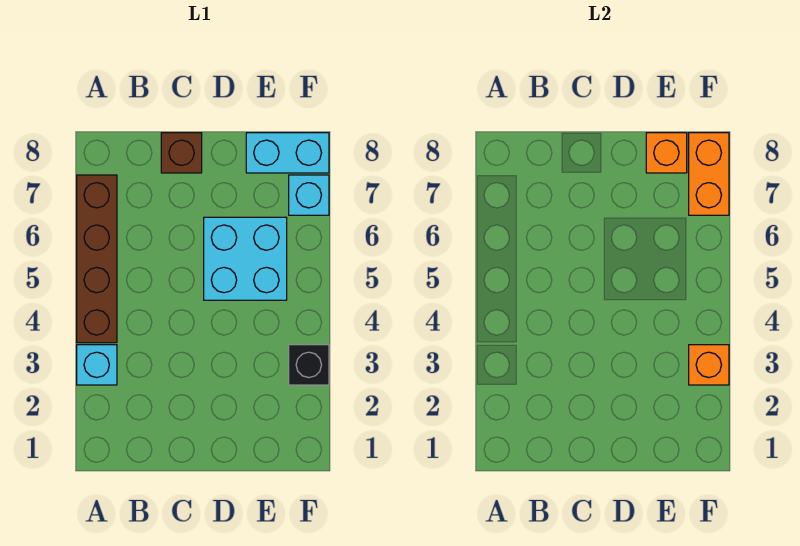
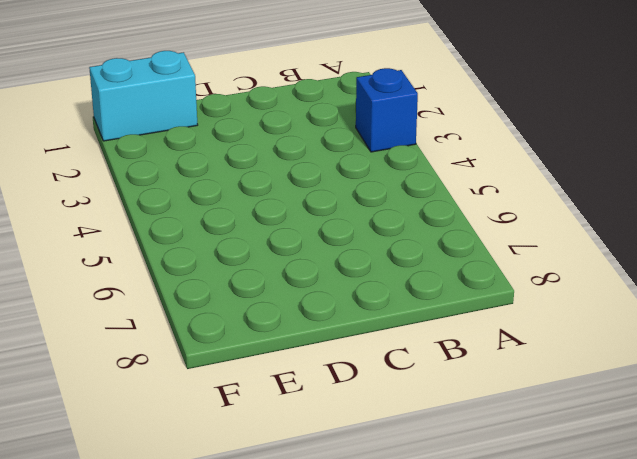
blue 1x1 brick [356,68,418,152] -> cyan 1x1 brick [77,345,117,385]
cyan 1x2 brick [89,51,198,141] -> cyan 1x2 brick moved to [246,133,329,173]
none -> brown 1x4 brick [77,175,117,343]
none -> brown 1x1 brick [161,133,202,173]

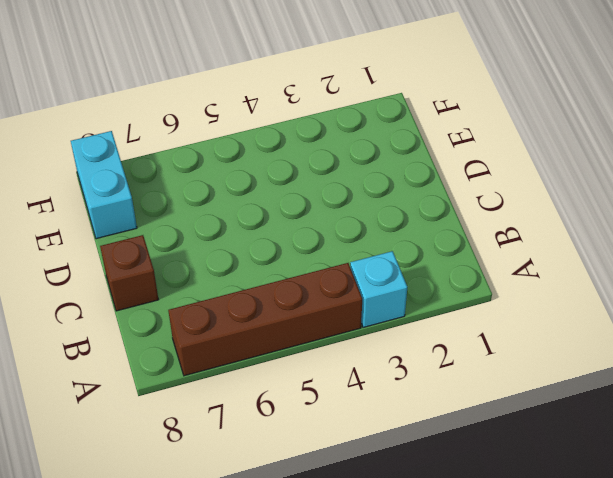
none -> cyan 2x2 brick [204,217,287,300]
none -> black 1x1 brick [289,345,329,385]

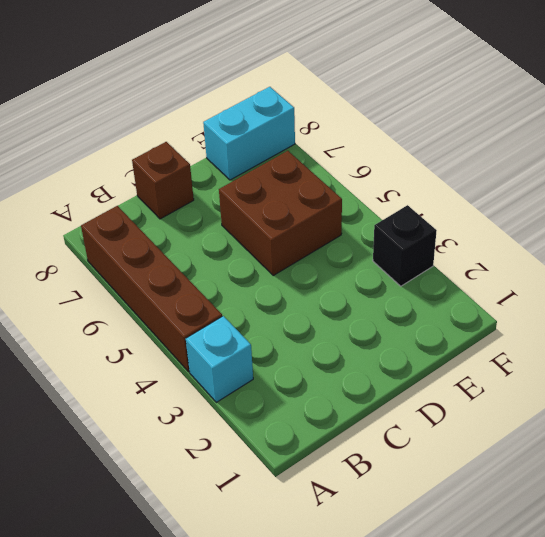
brown 2x2 brick [219,151,342,275] -> cyan 2x2 brick [204,217,287,300]
none -> cyan 1x1 brick [289,175,329,215]
none -> orange 1x1 brick [646,133,687,173]

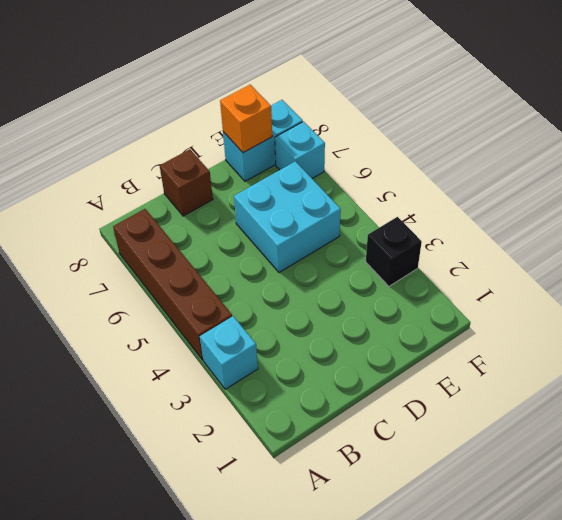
none -> orange 1x1 brick [689,345,729,385]
none -> orange 1x2 brick [689,133,729,215]

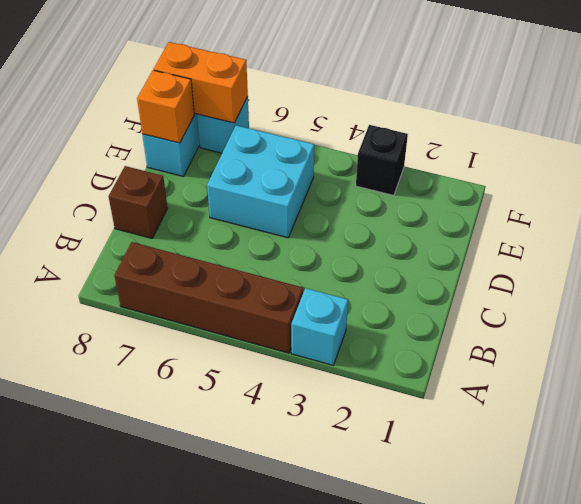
none -> orange 1x1 brick [689,345,729,385]

